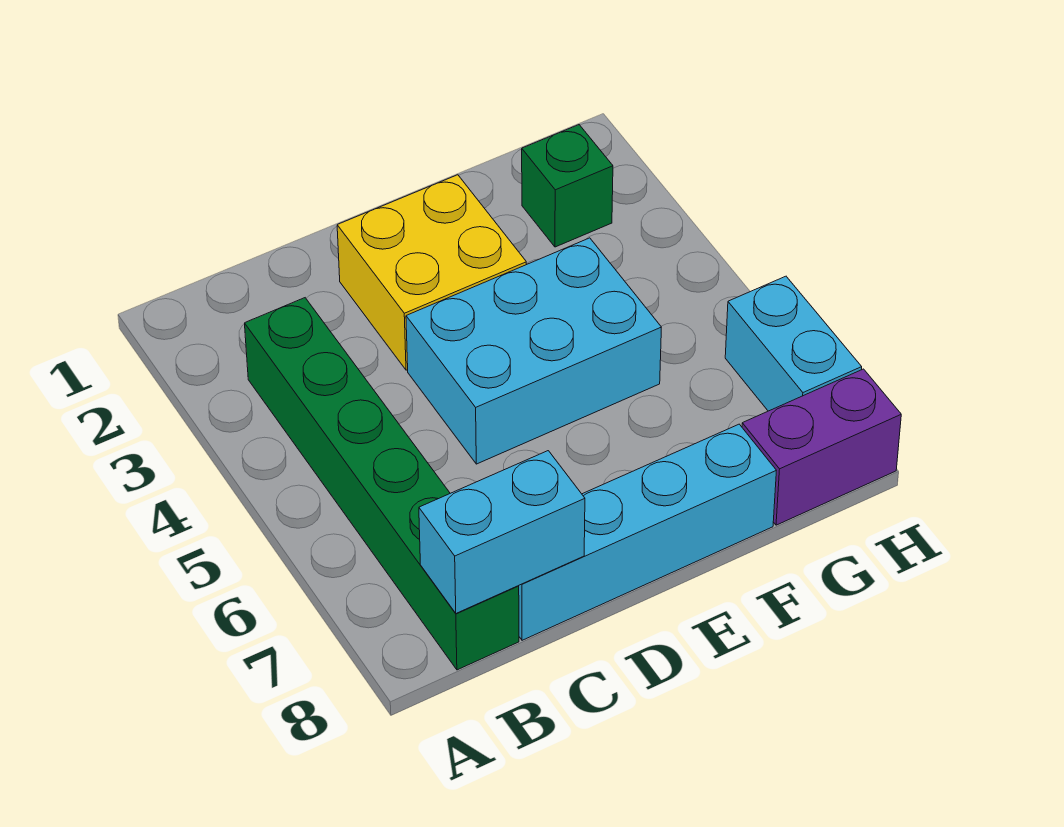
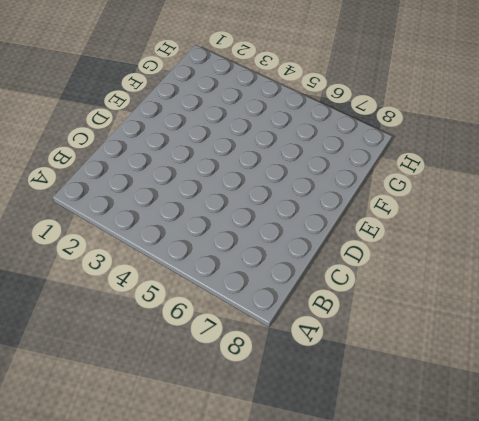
none -> green 1x6 brick [245,298,519,670]
none -> cyan 1x4 brick [519,424,776,640]

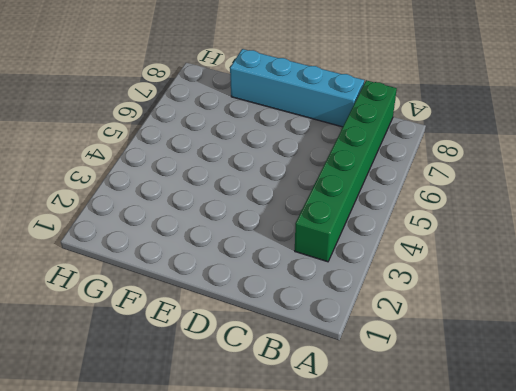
none -> yellow 2x2 brick [337,175,526,370]
none -> cyan 2x3 brick [406,238,661,464]

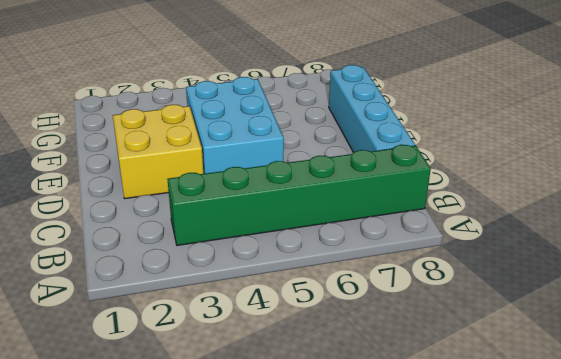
none -> green 1x1 brick [522,125,613,247]
none -> purple 1x2 brick [742,369,901,525]

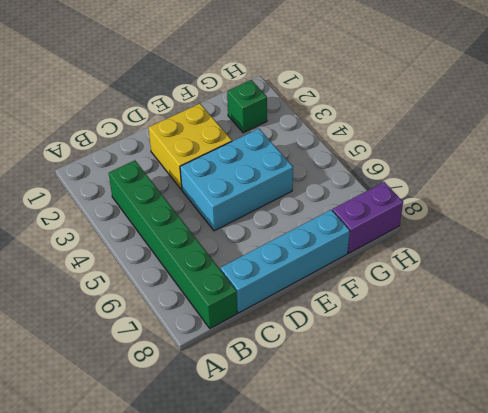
none -> cyan 1x2 brick [725,276,862,411]
none -> cyan 1x2 brick [419,451,585,613]

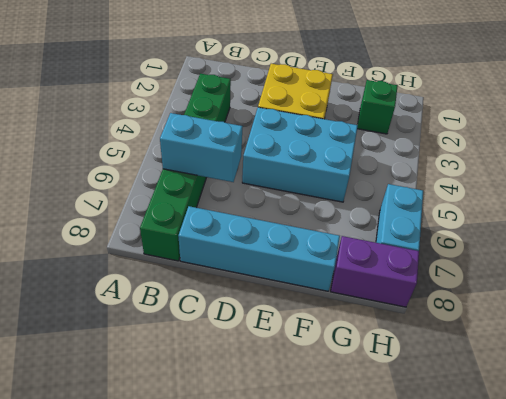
cyan 1x2 brick [160,113,243,182] -> cyan 1x2 brick moved to [419,451,585,613]

